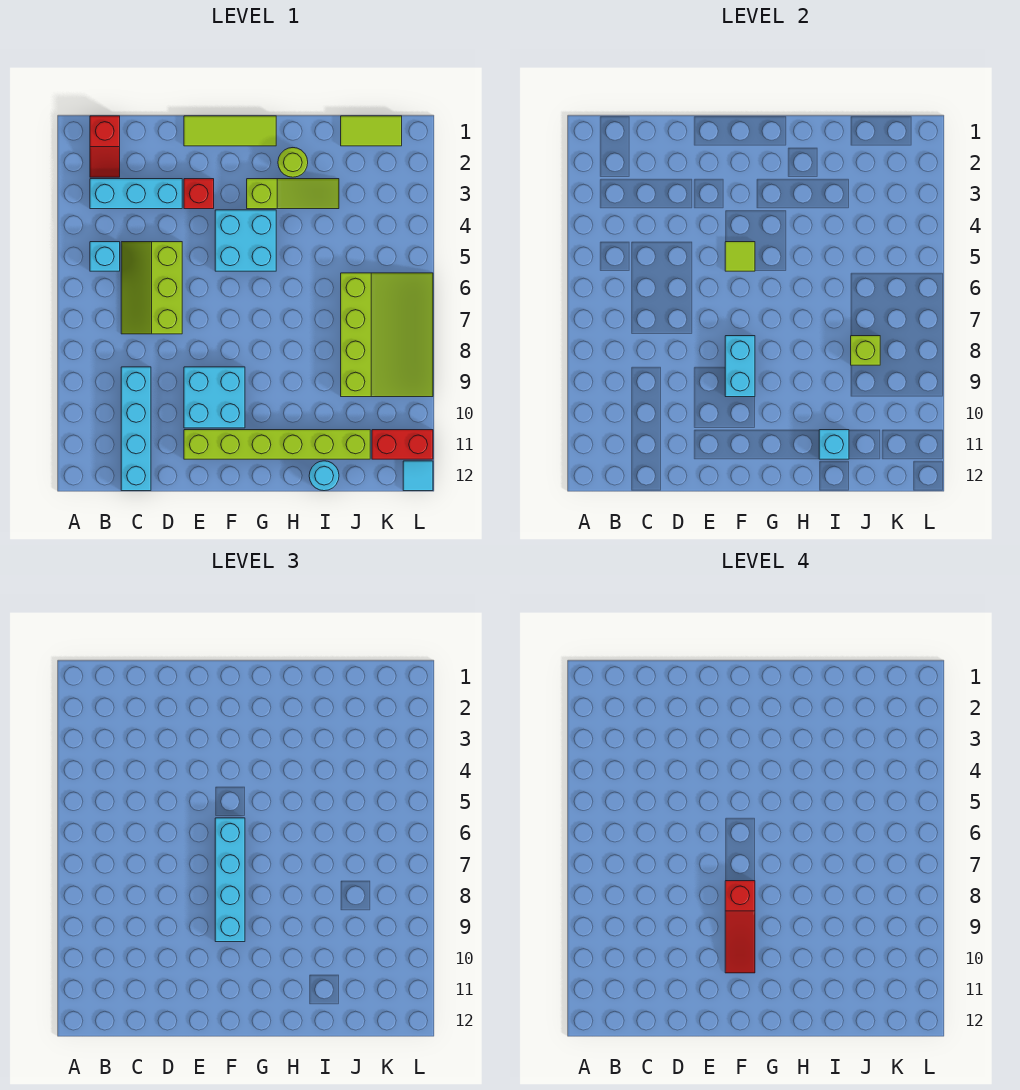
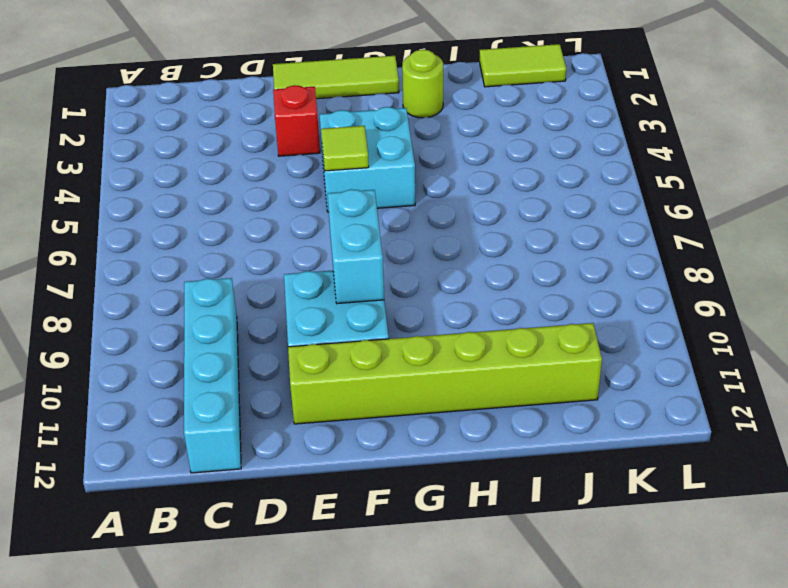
none -> red 1x2 slope [90,116,120,177]
none -> cyan 1x3 brick [90,179,182,209]
none -> cyan 1x1 brick [90,242,120,271]

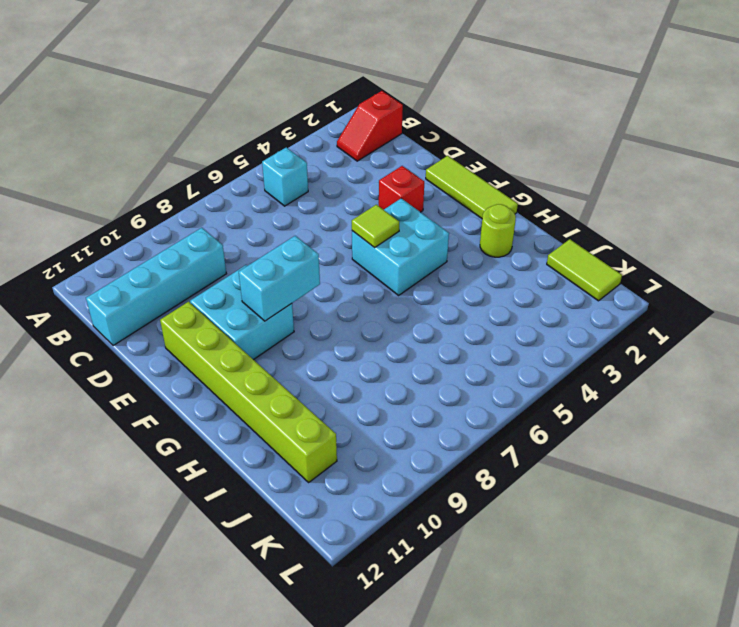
none -> cyan 1x3 brick [90,179,182,209]
none -> lime 2x3 slope [121,242,182,334]
none -> lime 1x3 slope [247,179,339,209]

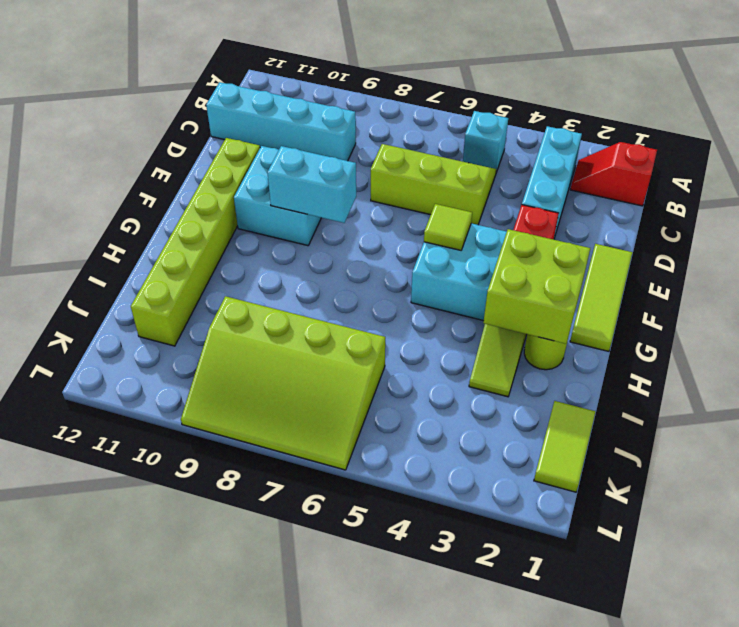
lime 2x2 brick [483,229,590,344] -> none
none -> cyan 1x1 round brick [309,461,339,491]
none -> red 1x2 brick [372,430,433,459]
none -> cyan 1x1 tile [403,461,433,491]

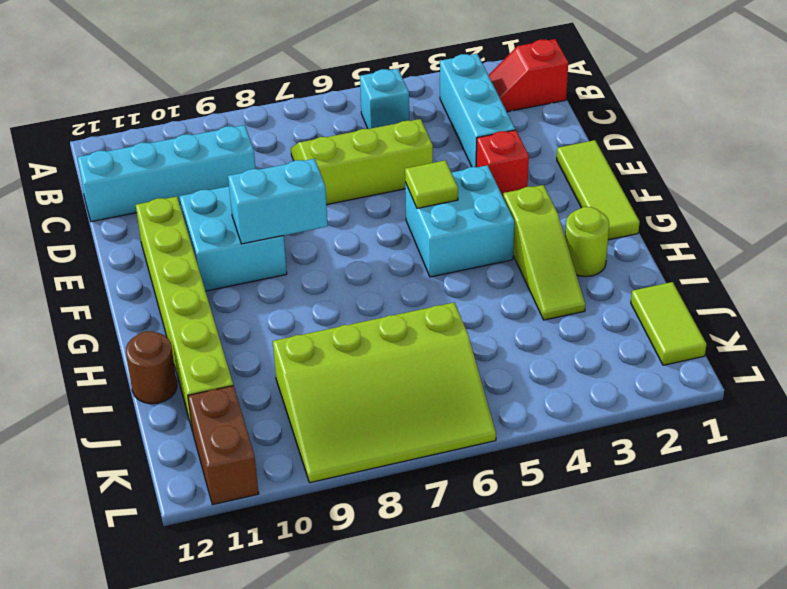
brown 1x1 round brick [126,331,177,404] -> cyan 1x1 round brick [309,461,339,491]
brown 1x2 brick [188,386,259,505] -> red 1x2 brick [372,430,433,459]
none -> cyan 1x1 tile [403,461,433,491]
none -> cyan 1x1 brick [819,430,849,459]
none -> lime 1x1 brick [851,336,880,365]

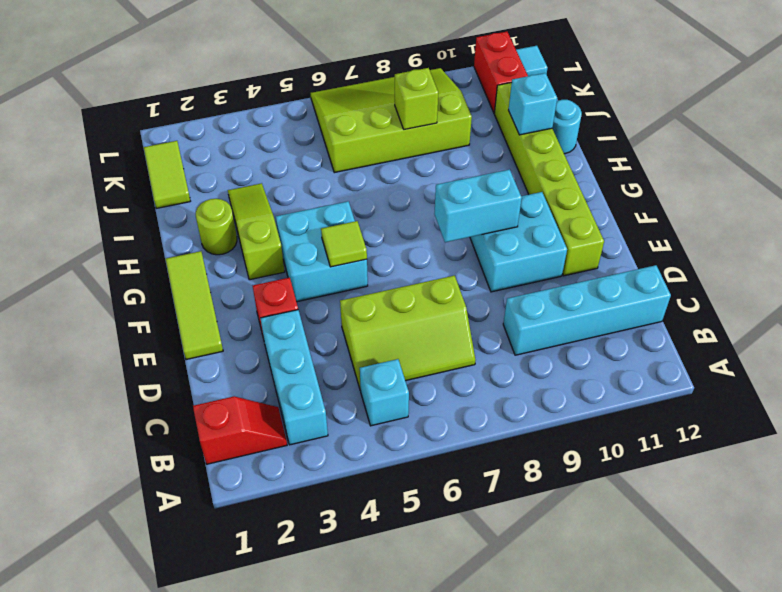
none -> cyan 1x4 brick [215,818,245,942]
none -> red 1x3 slope [725,881,755,973]

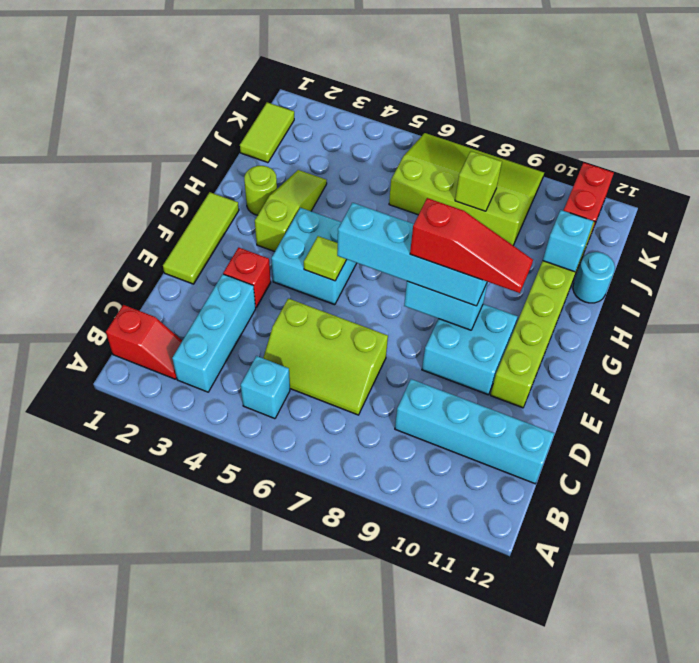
none -> cyan 1x1 tile [403,461,433,491]

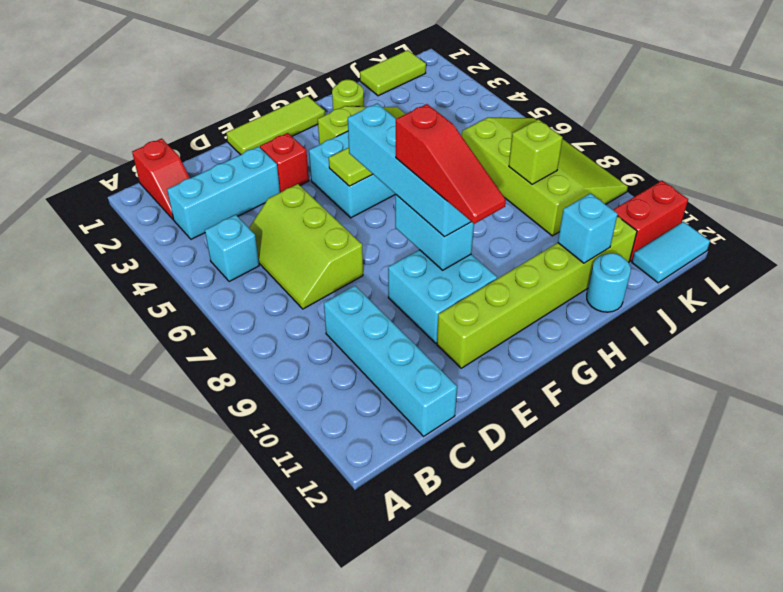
cyan 1x2 tile [632,222,710,283] -> cyan 1x1 tile [403,461,433,491]

